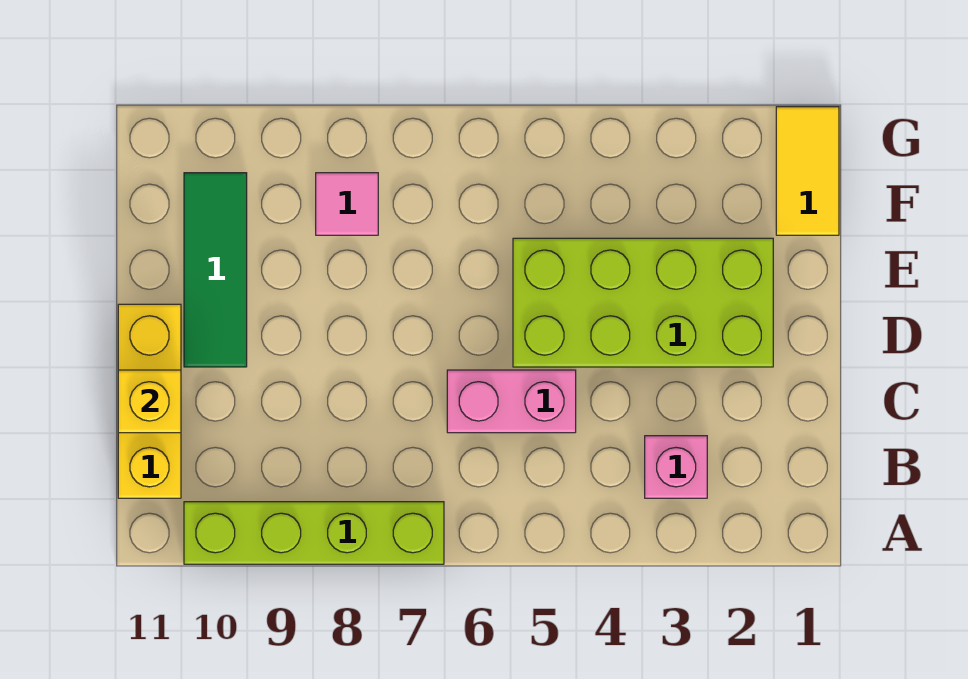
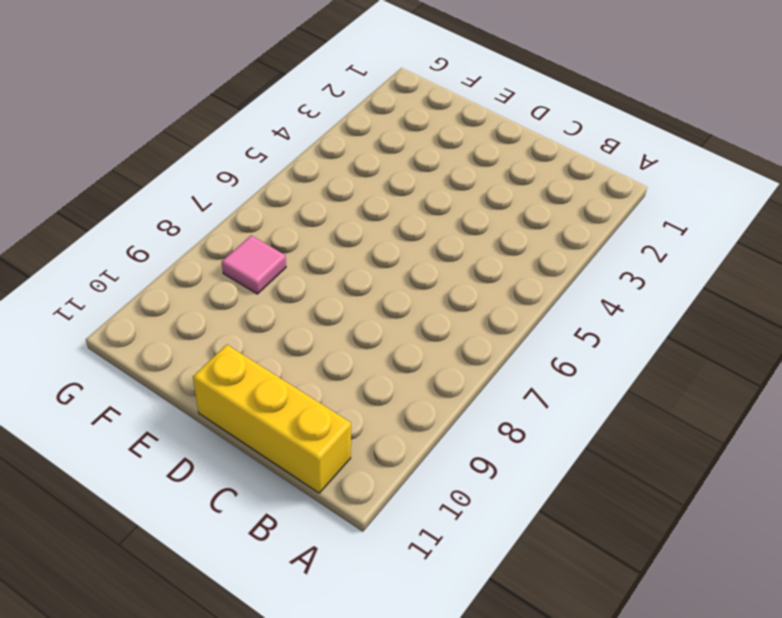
none -> lime 1x4 brick [184,502,444,564]
none -> pink 1x1 brick [645,436,707,498]

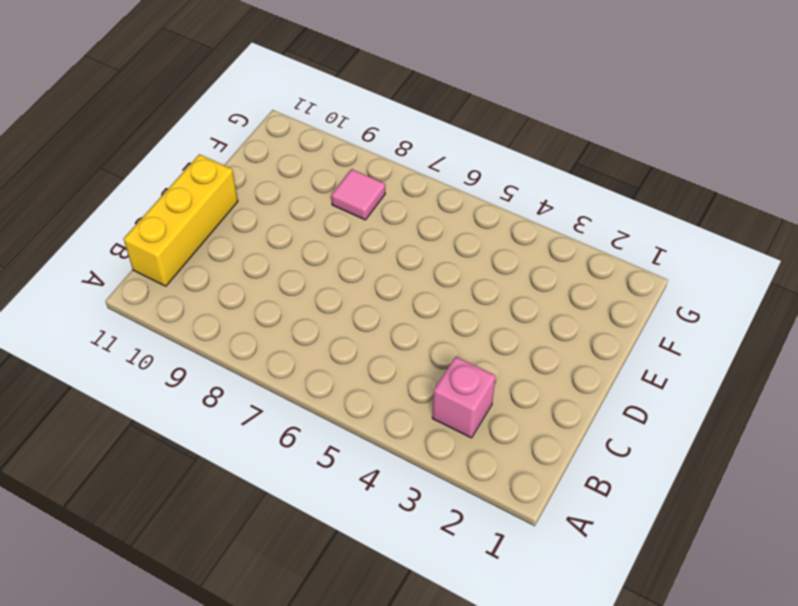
none -> lime 1x4 brick [184,502,444,564]
none -> pink 1x2 brick [447,370,576,433]

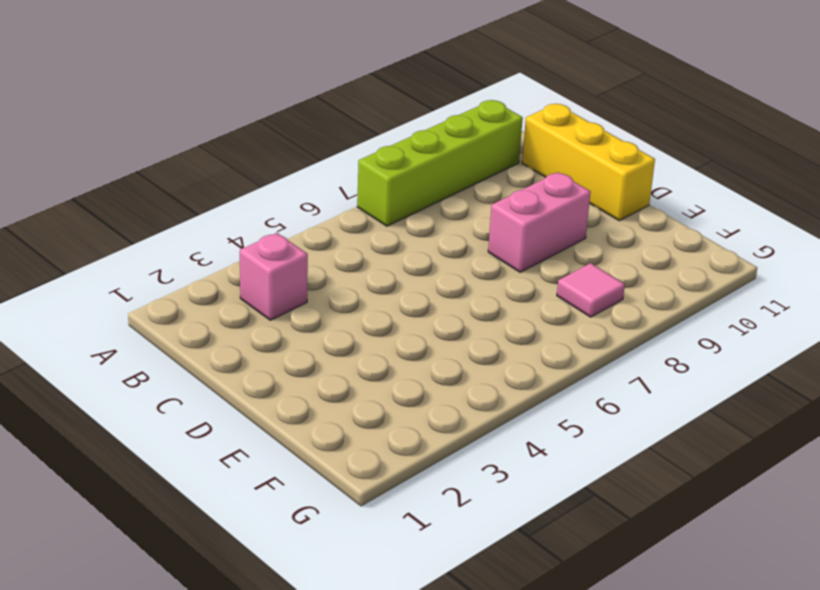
pink 1x2 brick [488,172,591,272] -> pink 1x2 brick moved to [447,370,576,433]
none -> lime 2x4 brick [513,238,773,367]
none -> green 1x3 tile [184,173,247,367]

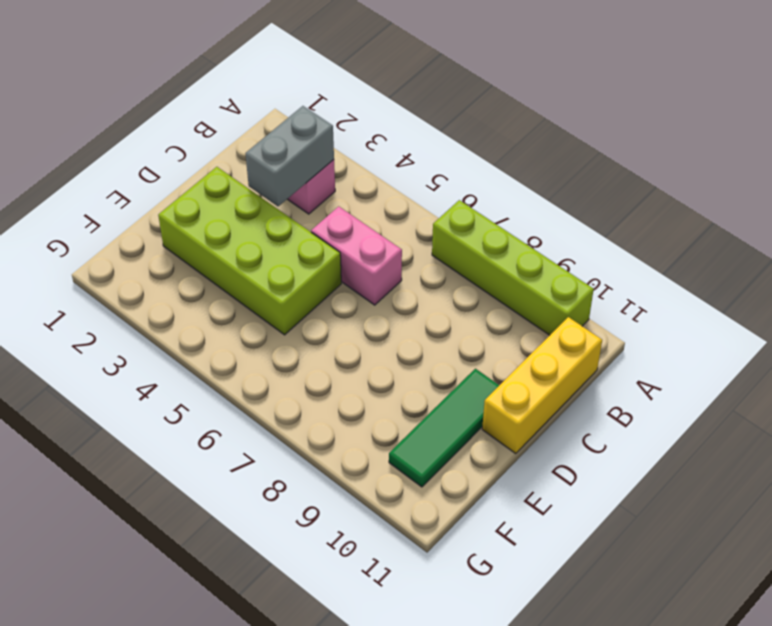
grey 1x2 brick [246,106,334,206] -> none
none -> yellow 1x2 tile [776,107,839,235]
none -> pink 1x1 tile [316,173,378,235]

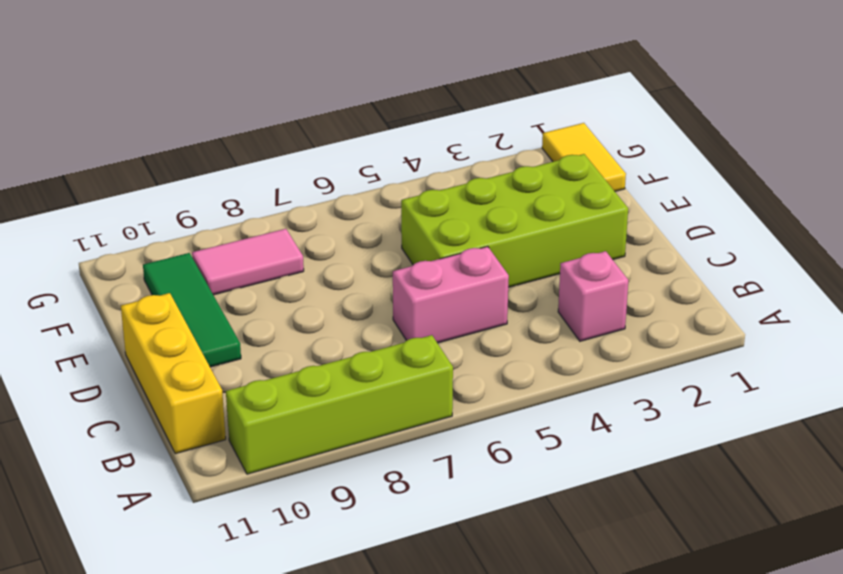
pink 1x2 tile [192,229,304,295] -> pink 1x1 tile [316,173,378,235]
none -> yellow 1x1 brick [118,370,181,433]

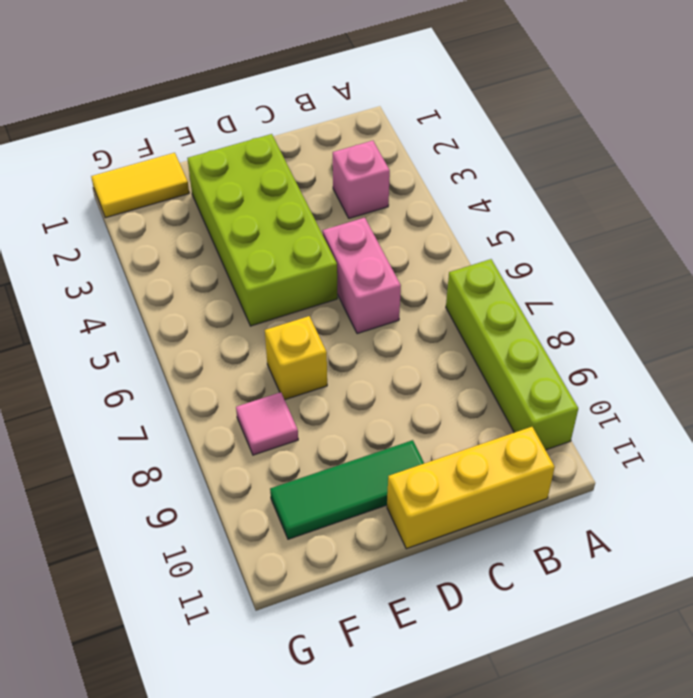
yellow 1x1 brick [265,316,327,400] -> yellow 1x1 brick moved to [118,370,181,433]

